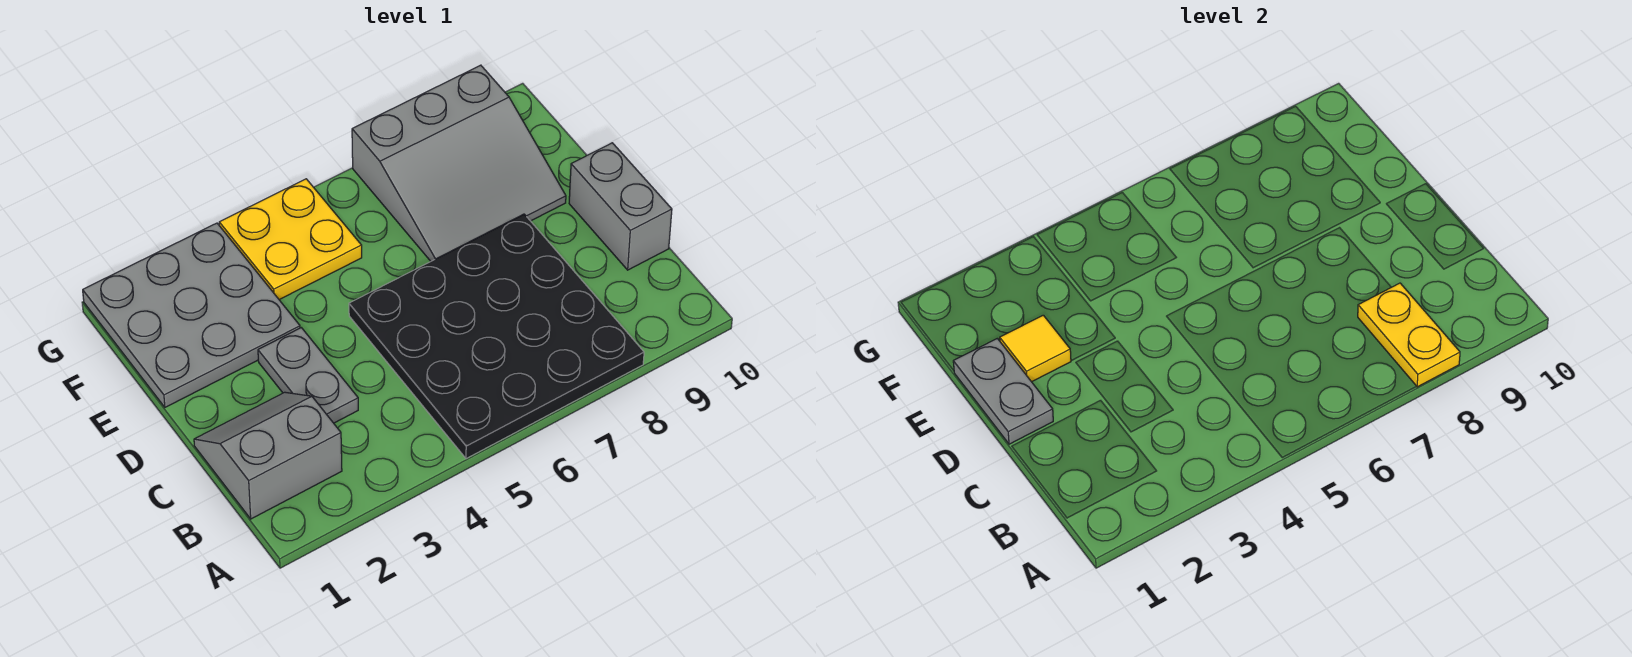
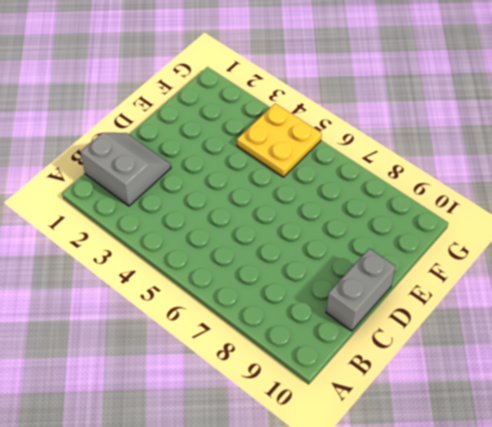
none -> black 4x4 plate [349,214,644,459]
none -> grey 1x2 plate [258,328,358,423]

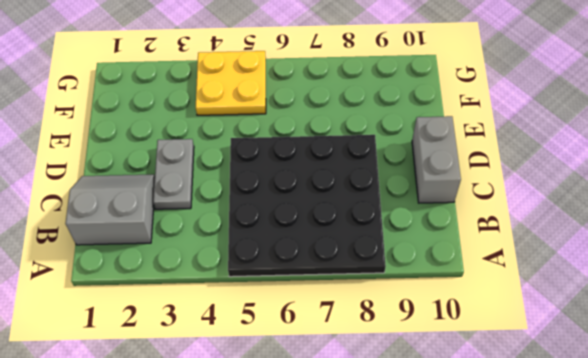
none -> grey 3x3 plate [83,223,300,407]
none -> grey 3x3 slope [352,65,566,261]

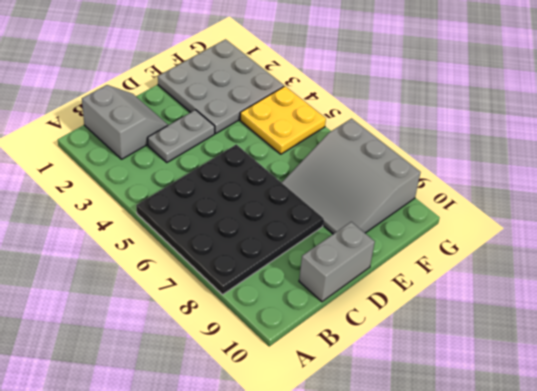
none -> yellow 1x2 plate [1358,283,1460,387]
none -> grey 1x2 plate [953,338,1053,444]

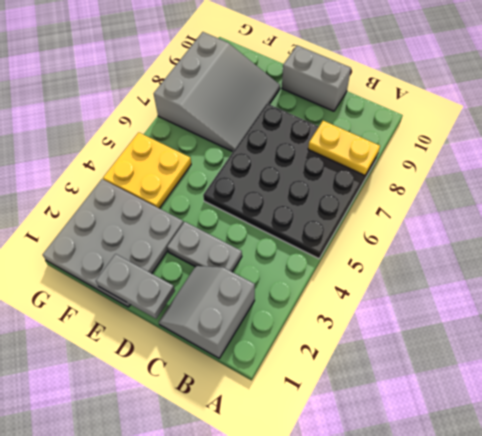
none -> yellow 1x1 tile [1000,315,1071,382]

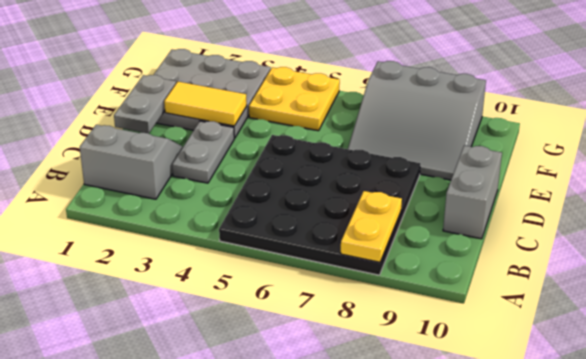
yellow 1x2 tile [164,82,247,126] -> yellow 1x1 tile [1000,315,1071,382]

